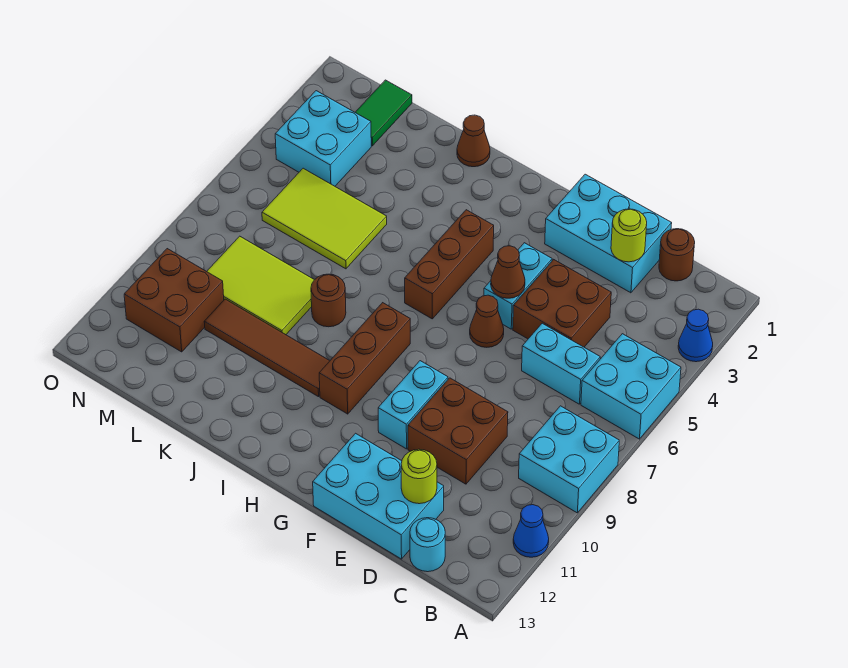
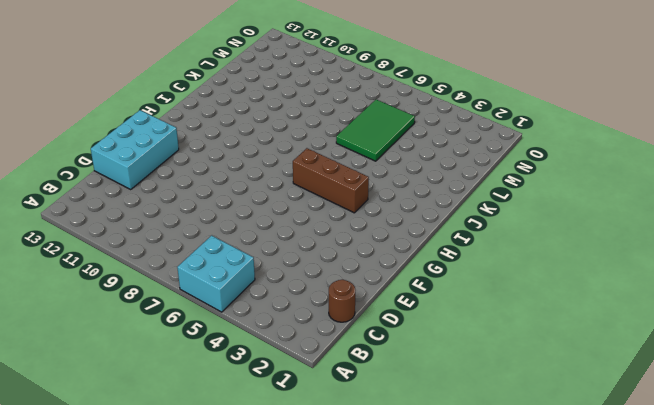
green 2x3 tile [336,100,415,161] -> lime 2x3 tile [262,168,387,269]
none -> blue 1x1 cone [678,309,713,362]
none -> cyan 2x2 brick [519,406,619,513]
none -> blue 1x1 cone [513,505,549,557]

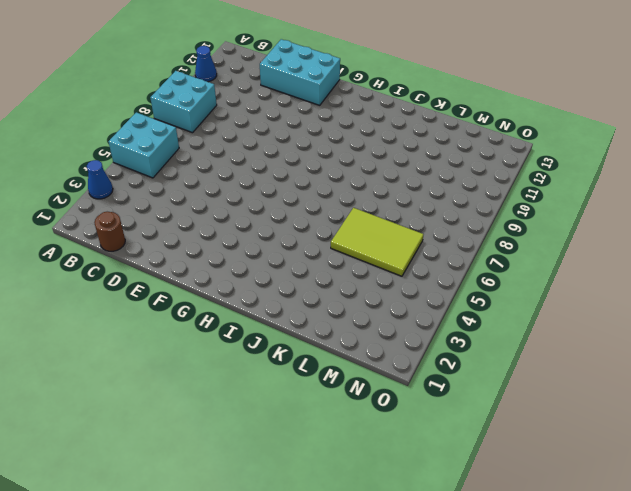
none -> cyan 1x2 brick [522,323,600,404]
none -> cyan 1x1 round brick [410,518,445,572]
none -> cyan 2x3 brick [545,174,672,293]

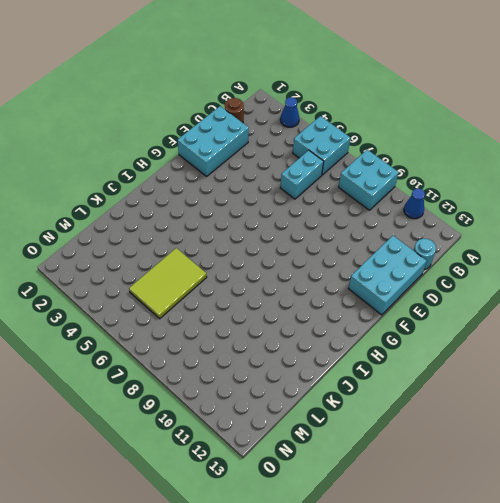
none -> brown 2x2 brick [513,260,611,347]
none -> brown 2x2 brick [408,378,508,484]
none -> cyan 1x2 brick [484,243,552,329]

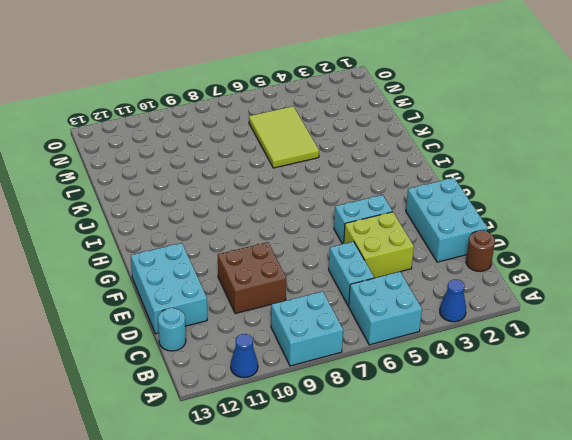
lime 2x2 brick [344,212,414,278] -> brown 2x2 brick [513,260,611,347]
none -> brown 1x1 cone [470,295,504,347]
none -> cyan 1x2 brick [378,361,448,449]
none -> brown 1x3 brick [405,210,494,319]

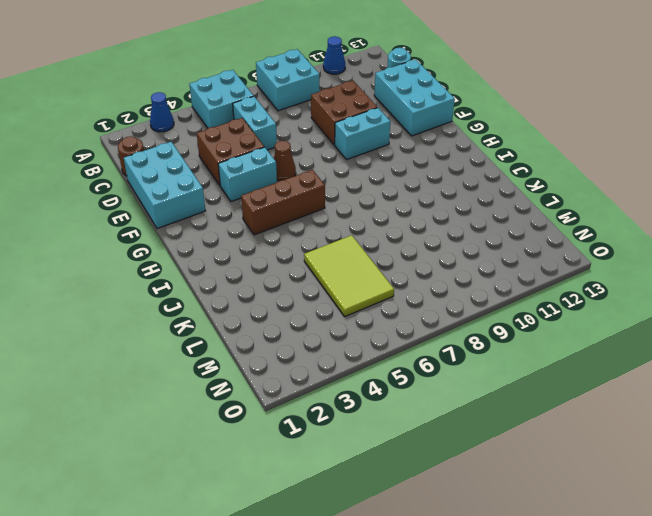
none -> brown 1x3 brick [319,303,410,414]
none -> brown 1x4 tile [204,299,330,397]
none -> brown 1x1 cone [457,115,490,167]

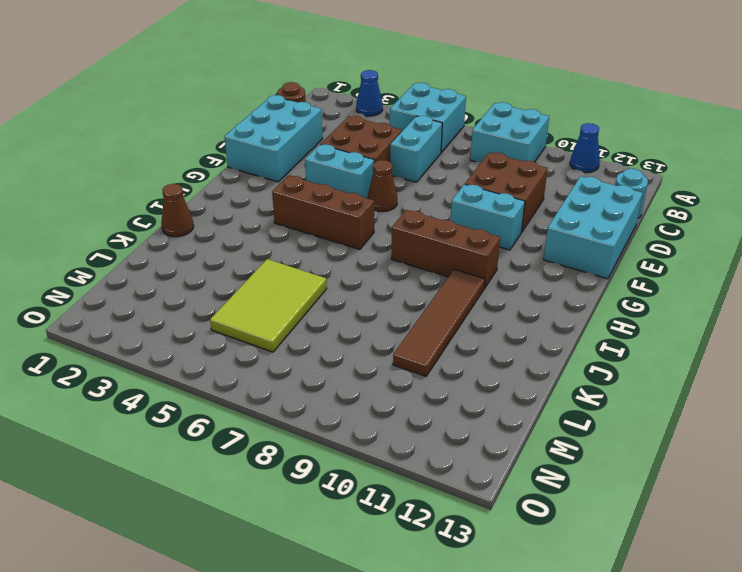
none -> brown 1x1 round brick [311,274,346,327]
none -> lime 2x3 tile [207,236,314,335]
none -> green 1x2 tile [355,80,412,146]

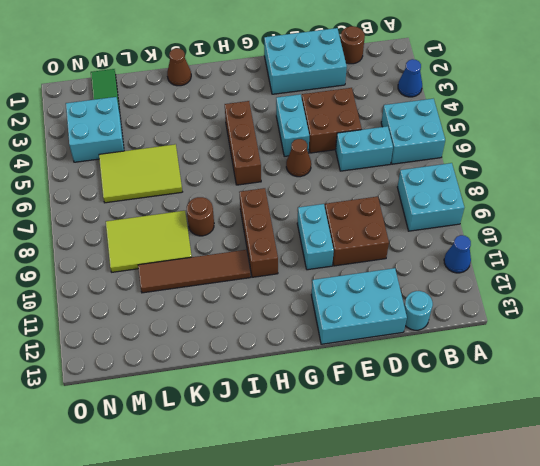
none -> brown 2x2 brick [124,249,224,352]
none -> lime 1x1 round brick [611,209,647,262]
none -> lime 1x1 round brick [401,449,437,504]

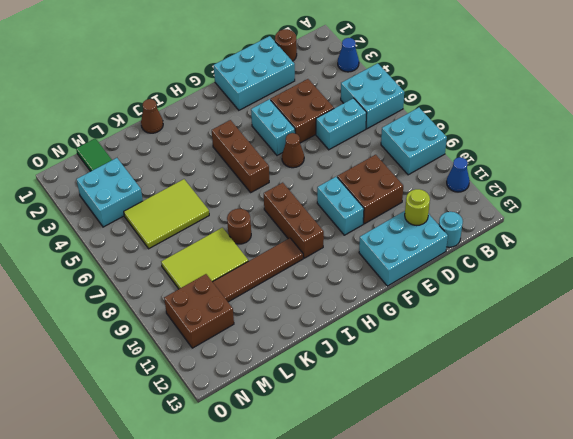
none -> lime 1x1 round brick [611,209,647,262]
none -> brown 1x1 cone [491,246,525,298]

